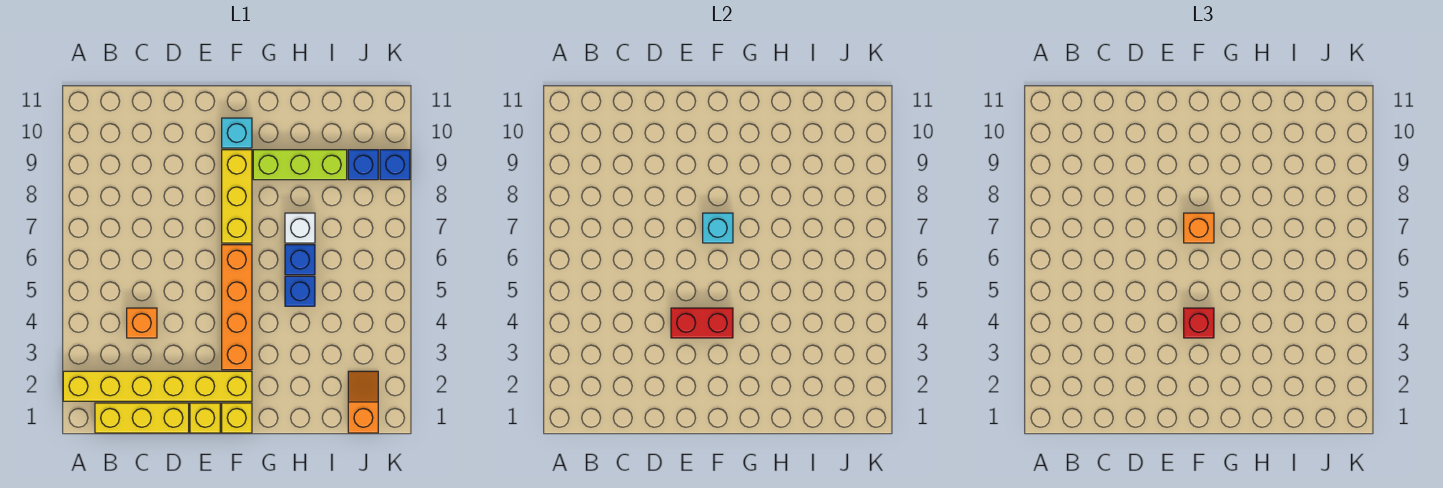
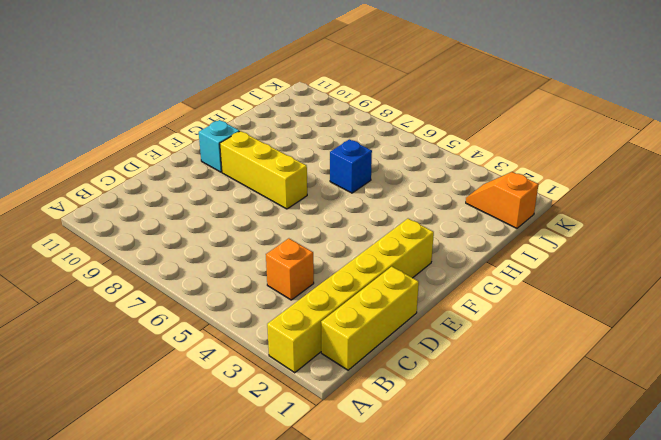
none -> yellow 1x1 brick [190,403,220,433]
none -> yellow 1x1 brick [222,403,252,433]
none -> orange 1x4 brick [222,245,252,370]

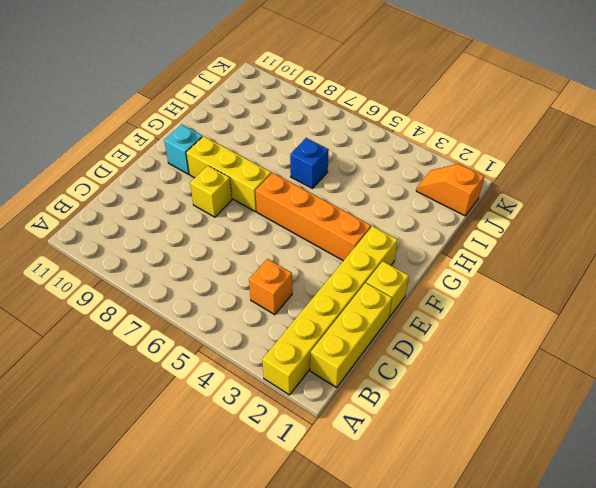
yellow 1x1 brick [190,166,232,217] -> yellow 1x1 brick moved to [222,403,252,433]
none -> lime 1x3 brick [253,150,347,180]
none -> blue 1x1 brick [285,276,315,306]
none -> white 1x1 brick [285,213,315,243]

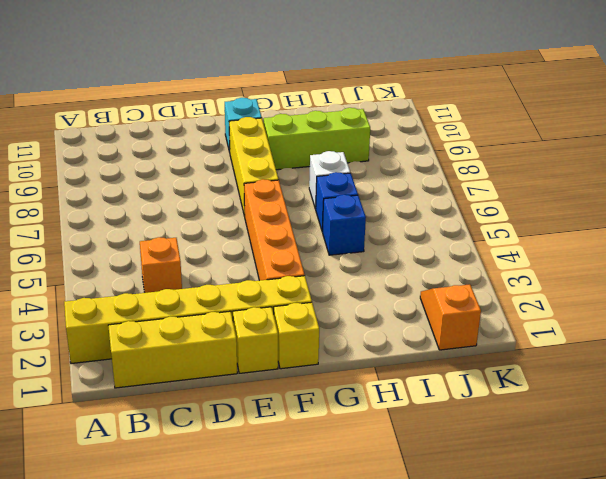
none -> blue 1x1 brick [348,150,378,180]
none -> blue 1x1 brick [380,150,410,180]
none -> red 1x2 brick [671,308,733,338]

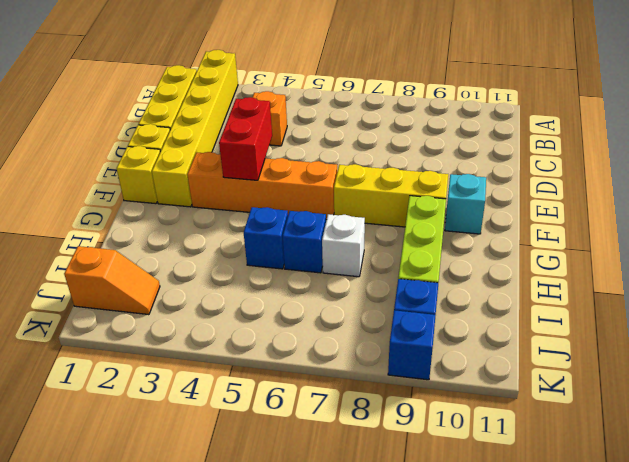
none -> cyan 1x1 brick [703,213,733,243]
none -> red 1x1 brick [1184,308,1214,338]
none -> orange 1x1 brick [1184,213,1214,243]

